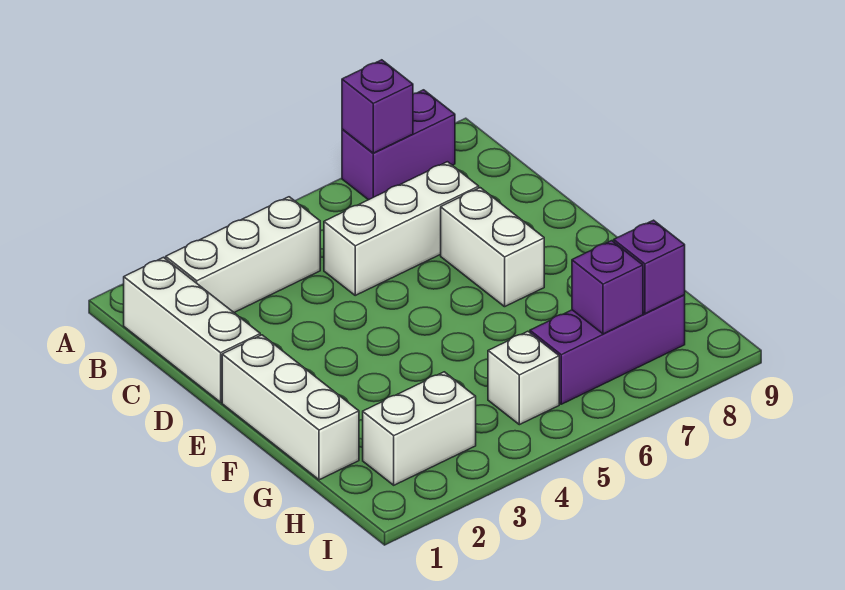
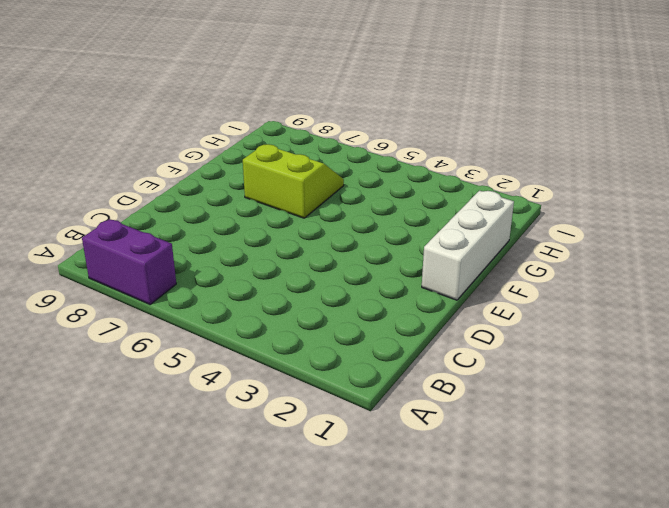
lime 2x2 slope [243,144,344,218] -> none
none -> white 1x3 brick [124,257,260,402]
none -> white 1x3 brick [166,197,320,312]
none -> white 1x3 brick [324,162,479,295]

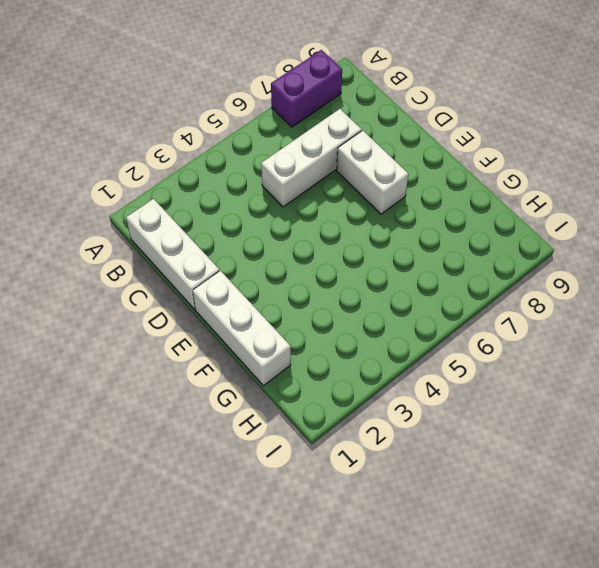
none -> white 1x3 brick [166,197,320,312]
none -> white 1x2 brick [363,372,476,485]
none -> white 1x1 brick [488,331,559,425]

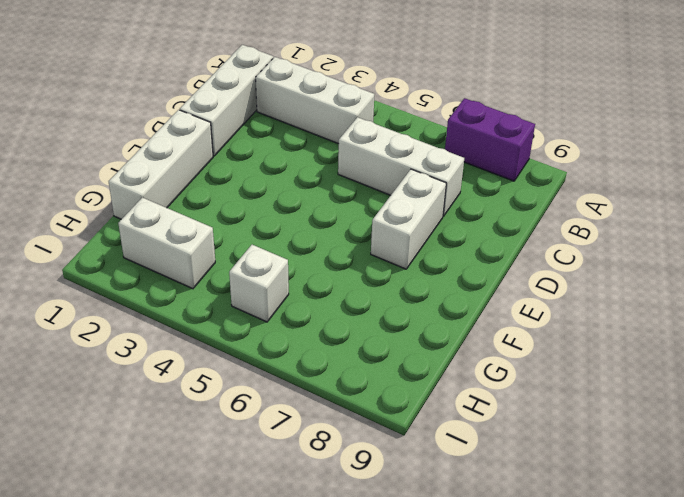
none -> purple 1x3 brick [530,295,685,404]
none -> purple 1x1 brick [342,60,413,153]
none -> purple 1x1 brick [572,241,643,334]

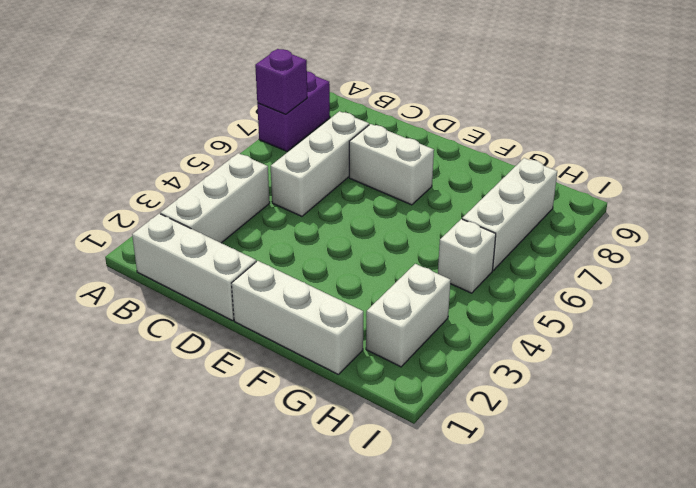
white 1x3 brick [462,158,557,270] -> purple 1x3 brick [530,295,685,404]
none -> purple 1x1 brick [572,241,643,334]
none -> purple 1x1 brick [614,220,685,314]

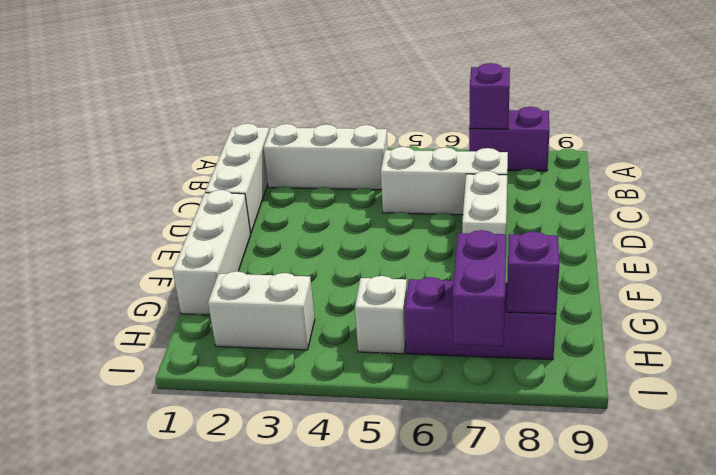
purple 1x2 brick [453,230,506,346] -> purple 1x1 brick [572,241,643,334]

